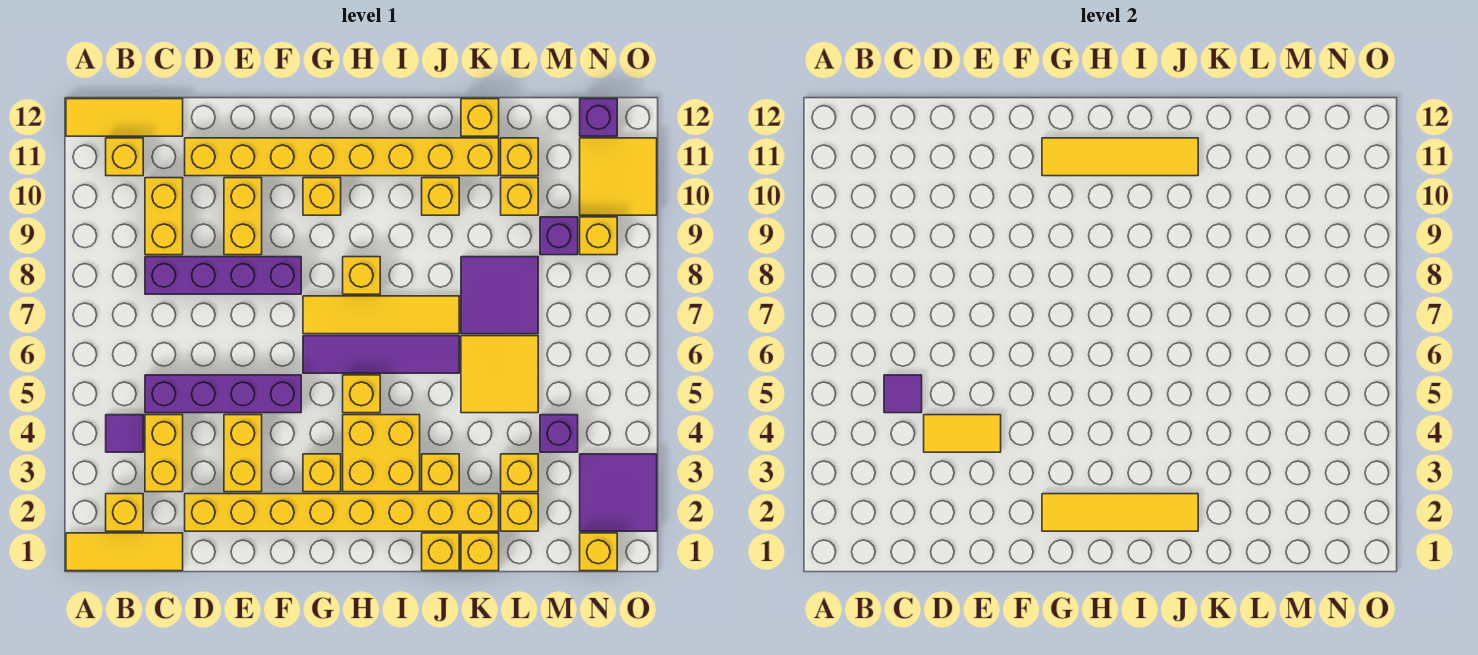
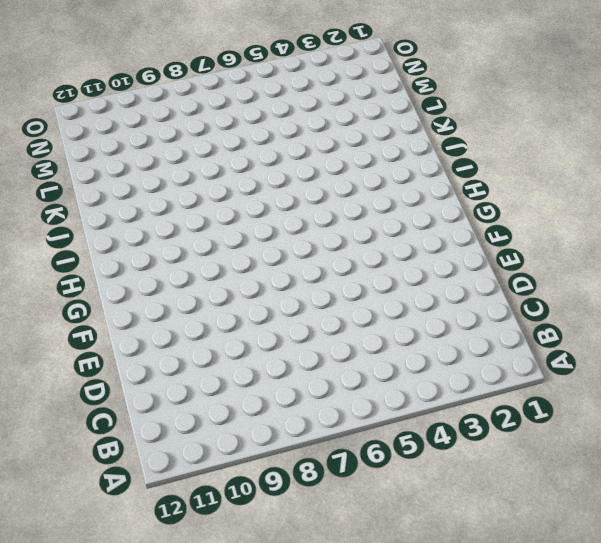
none -> yellow 1x3 tile [66,533,183,571]
none -> yellow 1x3 tile [66,99,183,136]
none -> yellow 1x1 brick [106,494,143,531]
none -> purple 1x1 tile [106,415,143,452]

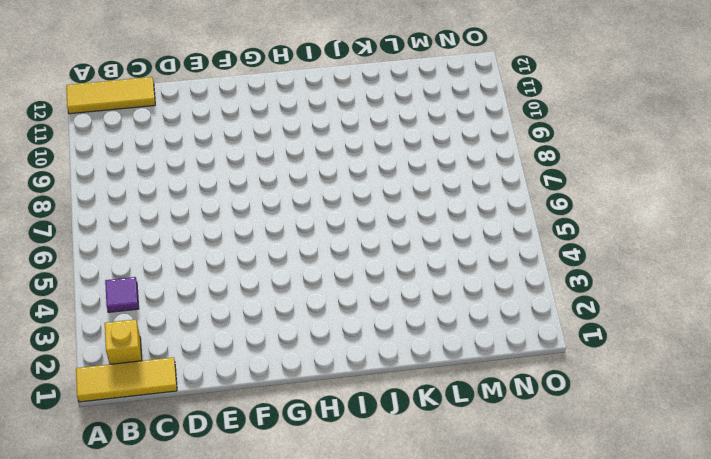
none -> yellow 1x1 brick [106,138,143,176]
none -> yellow 1x2 brick [145,415,183,492]
none -> purple 1x4 brick [145,375,301,413]
none -> purple 1x4 brick [145,257,301,294]

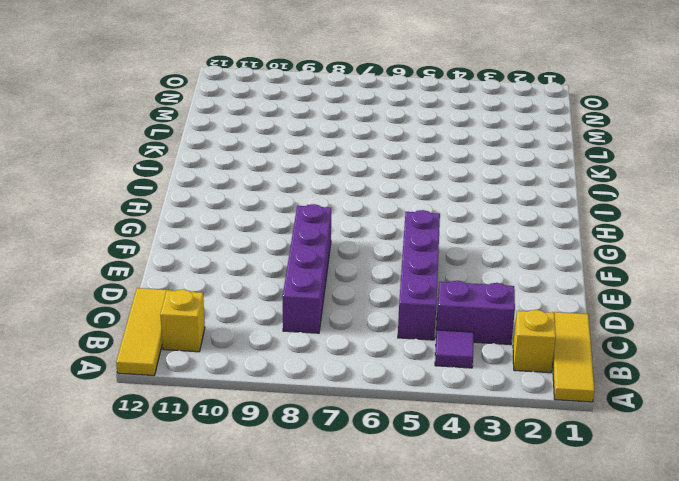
purple 1x2 brick [436,281,515,345] -> yellow 1x2 brick [145,415,183,492]
none -> yellow 1x2 brick [145,178,183,255]
none -> yellow 1x8 brick [185,494,499,531]
none -> yellow 1x8 brick [185,138,499,176]
none -> yellow 1x2 brick [224,415,262,492]

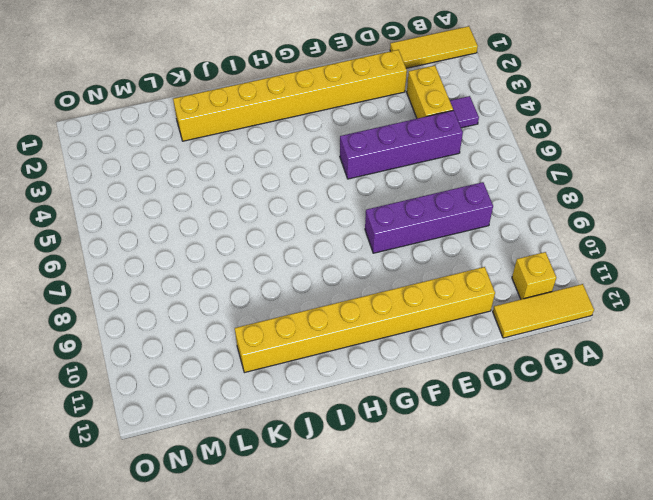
none -> yellow 1x1 brick [106,494,143,531]
none -> yellow 1x2 brick [145,178,183,255]
none -> yellow 1x2 brick [224,415,262,492]
none -> yellow 1x2 brick [224,178,262,255]

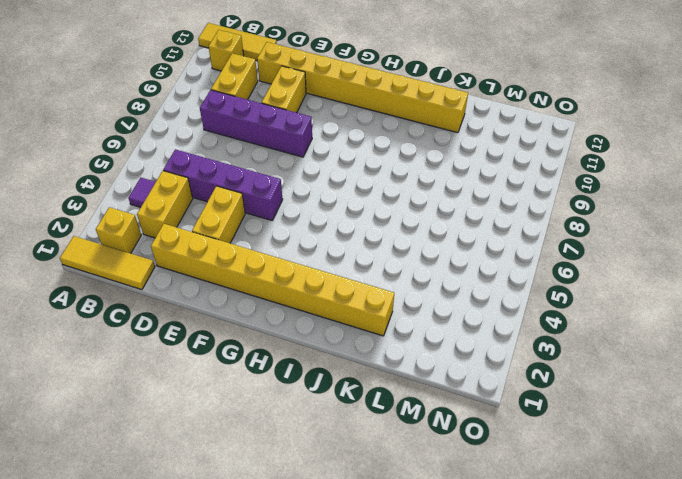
none -> yellow 1x1 brick [303,454,341,492]
none -> purple 1x4 tile [303,336,459,373]
none -> yellow 1x4 tile [303,296,459,334]
none -> yellow 1x1 brick [303,178,341,215]

